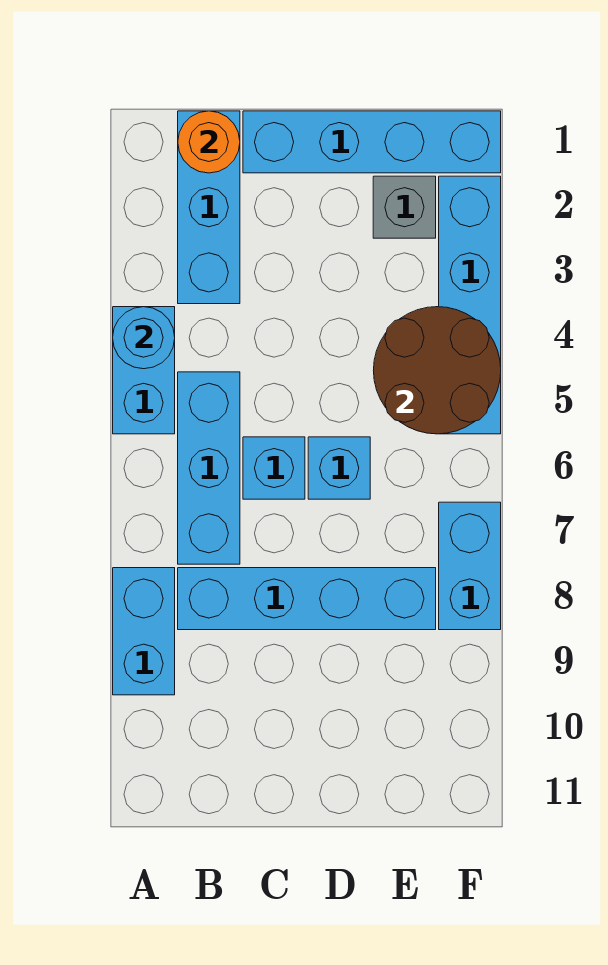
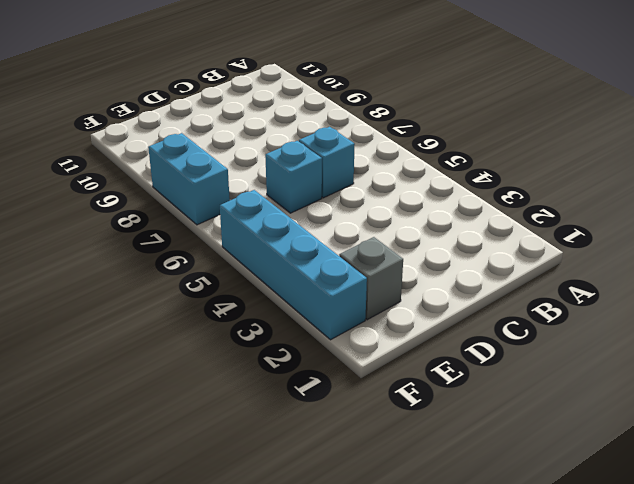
none -> cyan 1x2 brick [113,307,175,434]
none -> cyan 1x2 brick [113,568,175,695]
none -> cyan 1x3 brick [178,111,240,304]

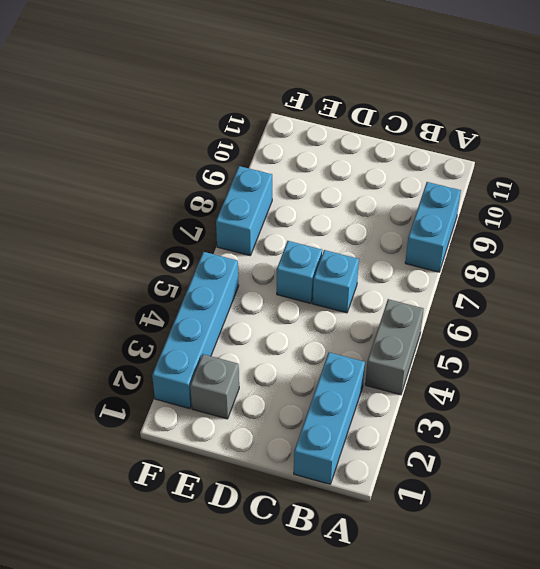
grey 1x2 brick [365,299,424,395] -> cyan 1x2 brick [113,307,175,434]
none -> cyan 1x3 brick [178,372,240,564]
none -> cyan 1x4 brick [178,568,436,630]
none -> cyan 1x4 brick [243,111,501,173]

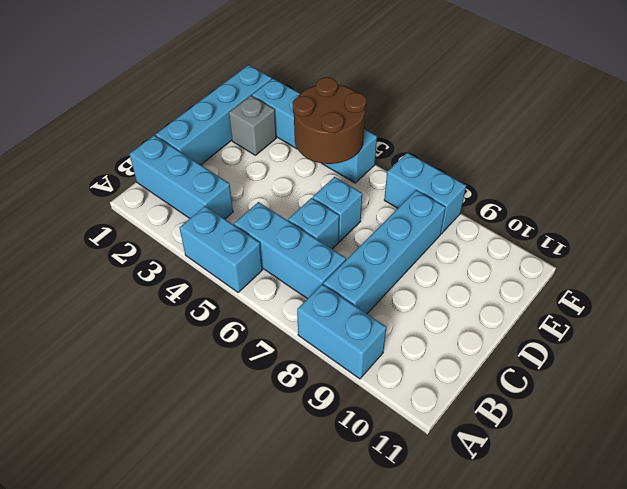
none -> cyan 1x1 round brick [113,307,175,369]
none -> orange 1x1 round brick [178,111,240,173]

